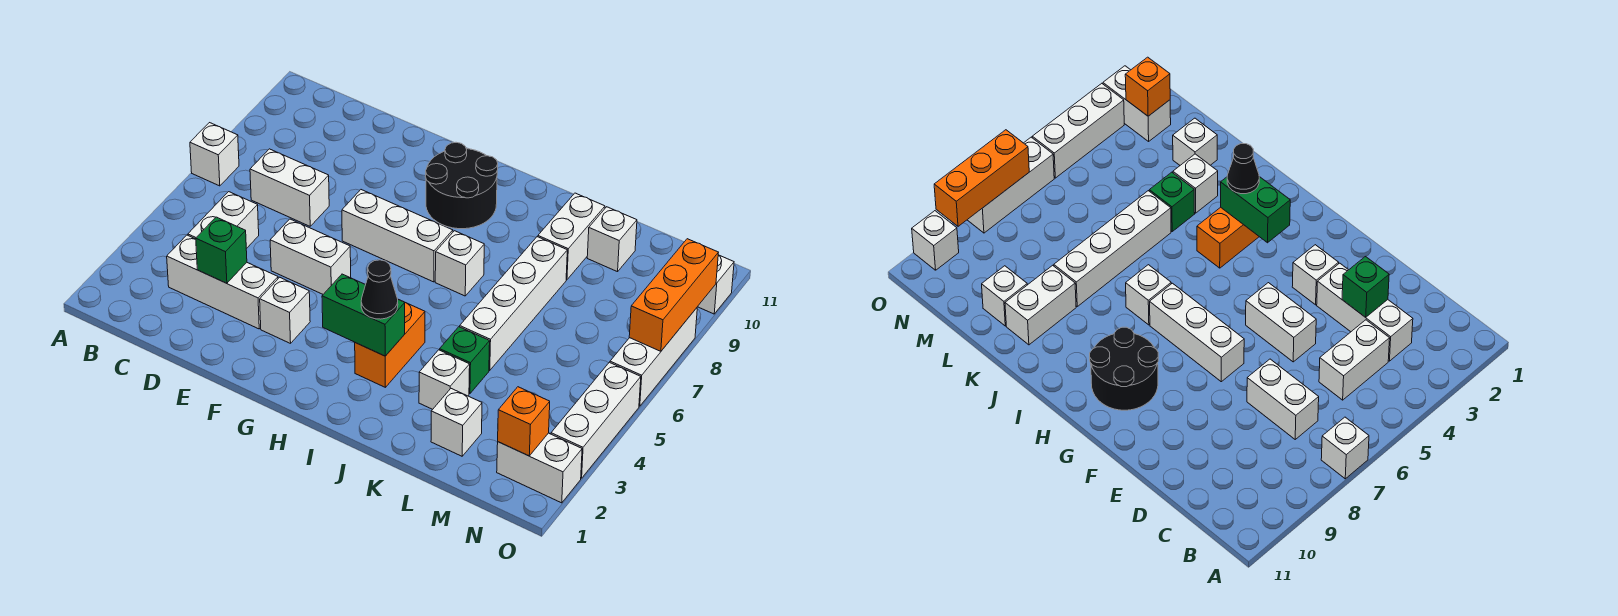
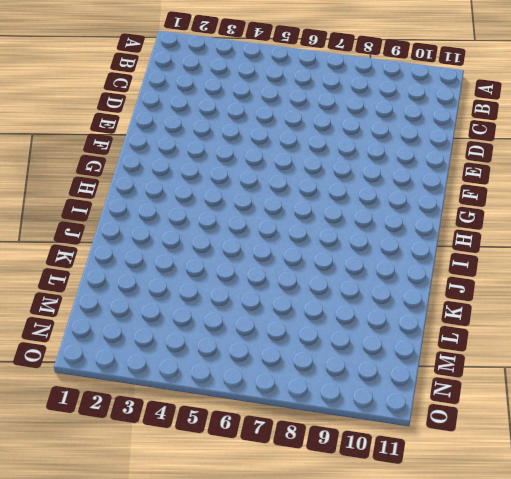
none -> white 1x1 brick [190,123,239,186]
none -> white 1x3 brick [167,235,278,329]
none -> white 1x2 brick [188,192,259,249]

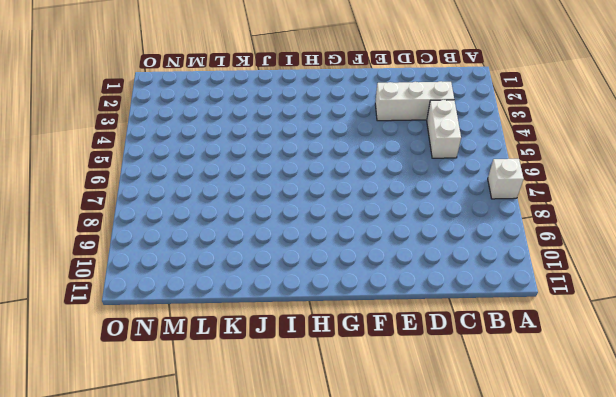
none -> white 1x2 brick [250,149,329,226]
none -> white 1x2 brick [270,219,351,294]
none -> white 1x1 brick [260,277,310,343]

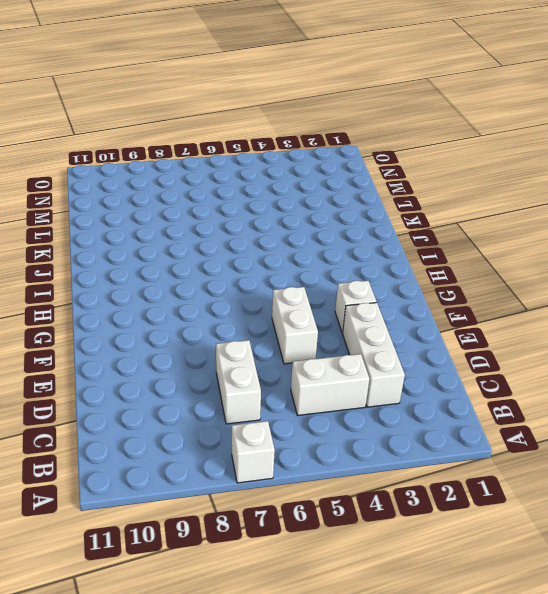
none -> white 1x3 brick [342,190,453,282]
none -> black 2x2 round brick [425,142,498,229]
none -> orange 1x2 brick [355,303,425,387]

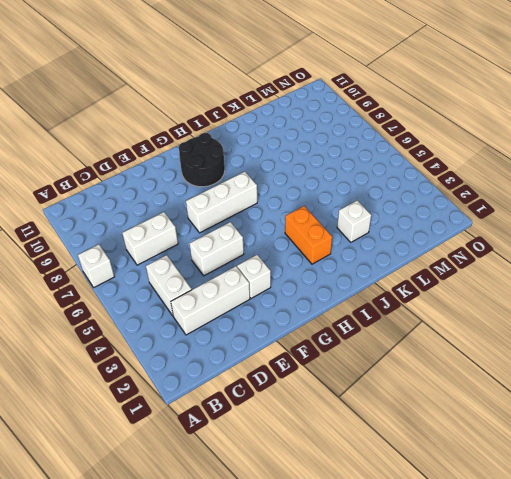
none -> white 1x1 brick [435,231,484,296]
none -> green 1x1 brick [440,327,490,394]
none -> white 1x4 brick [460,237,567,370]

